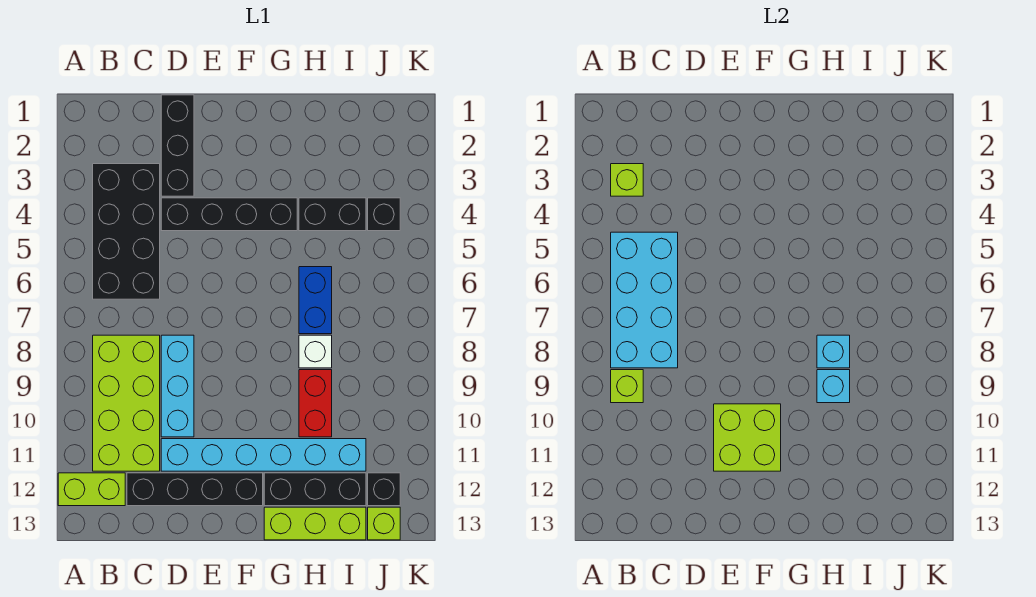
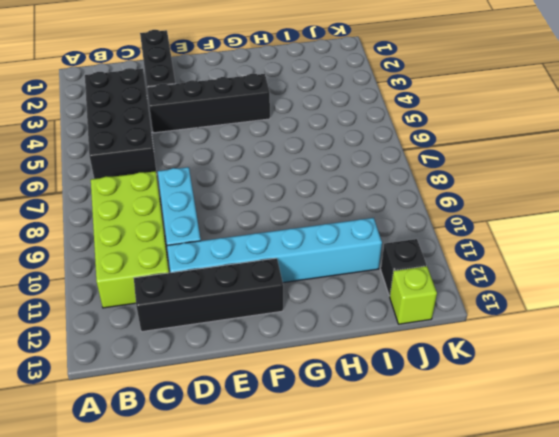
none -> lime 1x2 brick [58,473,125,506]
none -> black 1x3 brick [264,473,366,506]
none -> lime 1x3 brick [264,507,366,540]

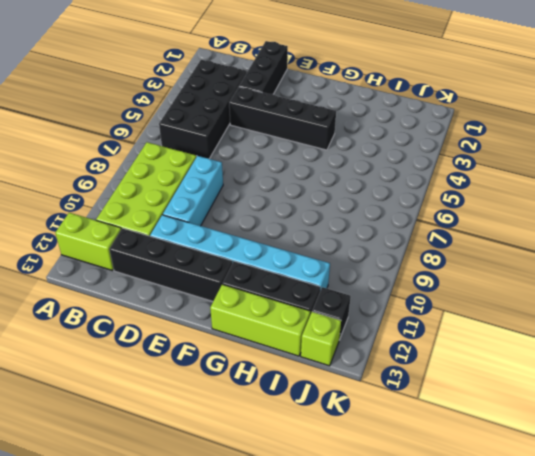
none -> black 1x2 brick [299,198,366,231]
none -> blue 1x2 brick [299,267,332,334]
none -> white 1x1 brick [299,335,332,368]

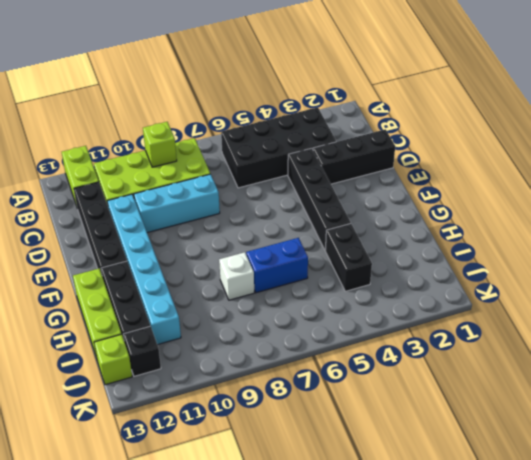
none -> red 1x2 brick [299,370,332,437]
none -> black 1x1 brick [368,198,400,231]
none -> lime 1x1 brick [611,164,643,196]

